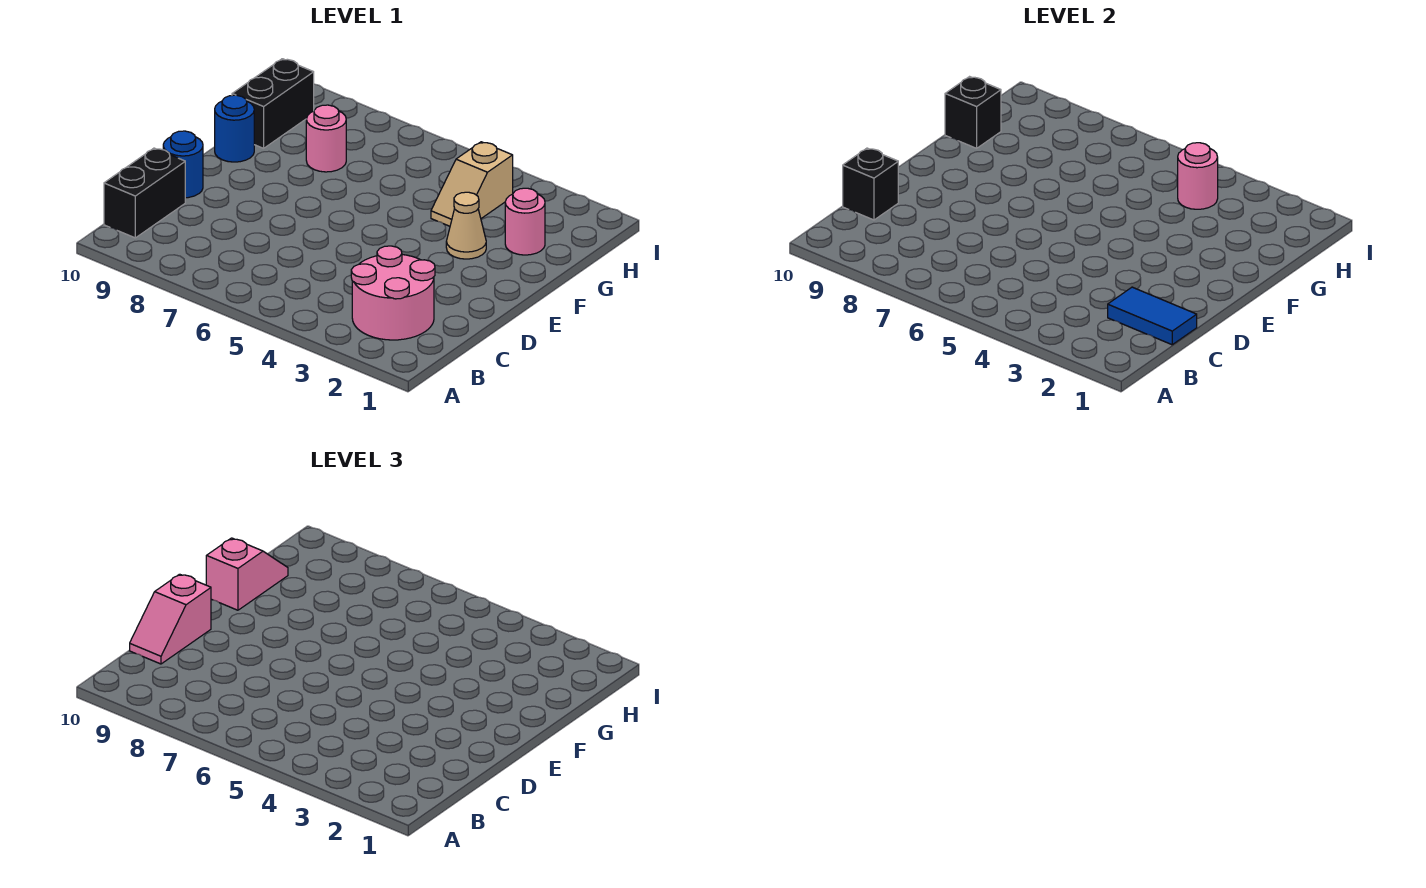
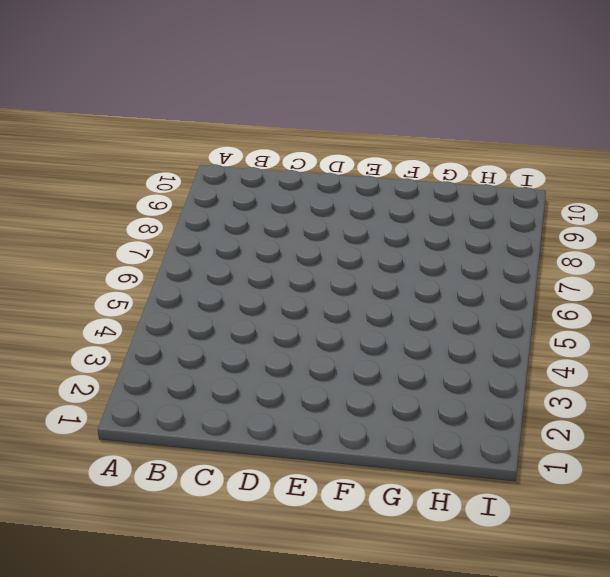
none -> pink 2x2 round brick [351,246,435,340]
none -> black 1x2 brick [104,148,185,238]
none -> blue 1x1 round brick [163,131,203,198]

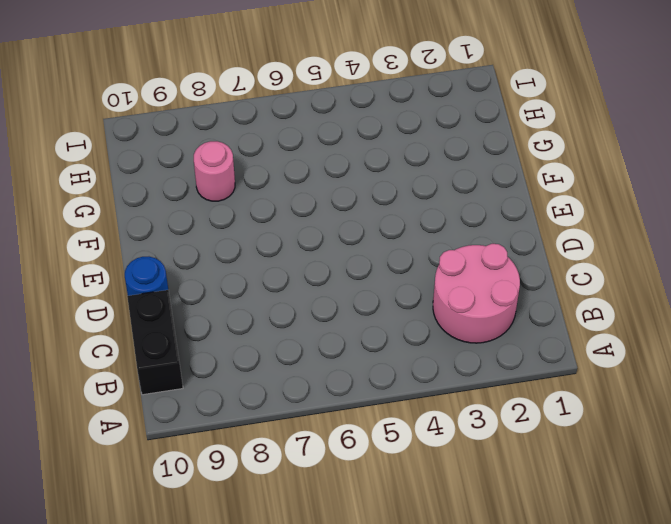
none -> tan 1x1 cone [446,192,486,259]
none -> blue 1x1 round brick [215,95,254,162]
none -> pink 1x1 round brick [505,188,545,255]

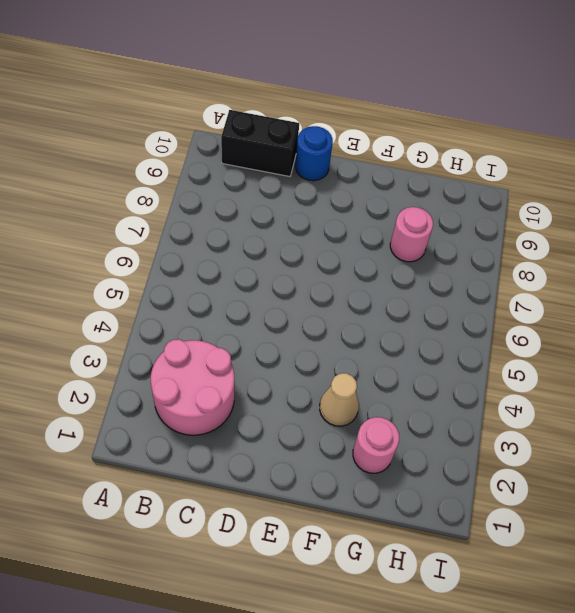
none -> blue 1x1 round brick [215,95,254,162]
none -> tan 1x2 slope [431,142,513,226]
none -> black 1x2 brick [232,59,314,148]

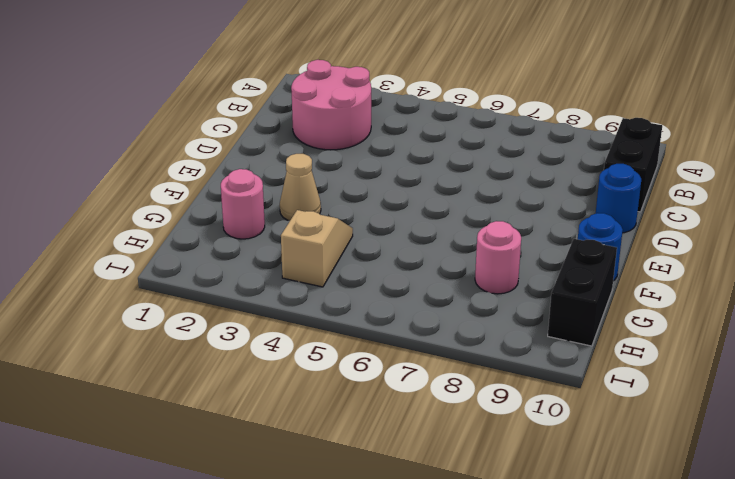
none -> blue 1x2 tile [1108,287,1197,345]
none -> black 1x1 brick [843,148,898,220]
none -> black 1x1 brick [945,77,1001,148]

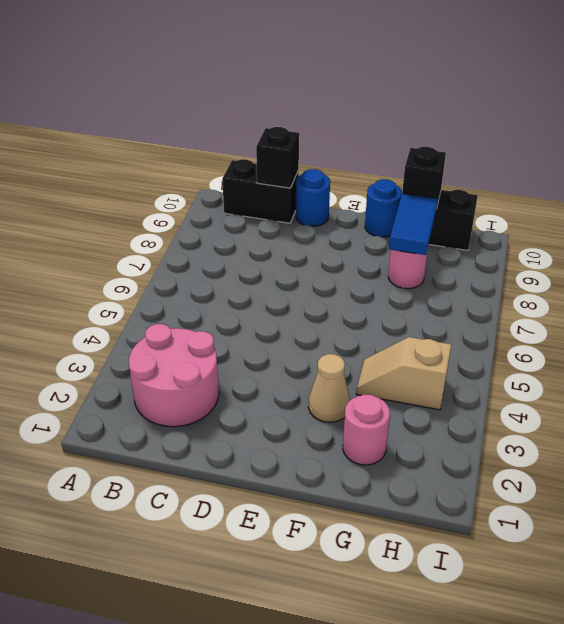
blue 1x2 tile [389,193,438,255] -> blue 1x2 tile moved to [1108,287,1197,345]
none -> pink 1x1 round brick [1178,143,1218,209]
none -> pink 1x2 slope [130,574,211,664]
none -> pink 1x2 slope [206,538,288,610]

